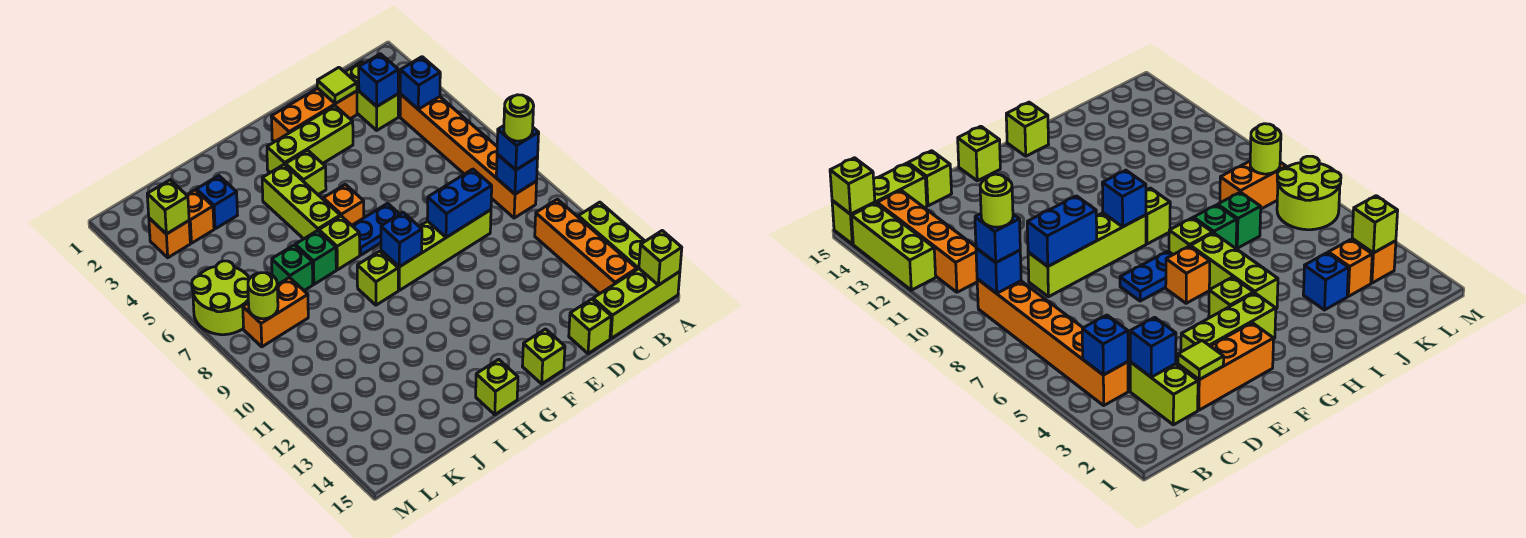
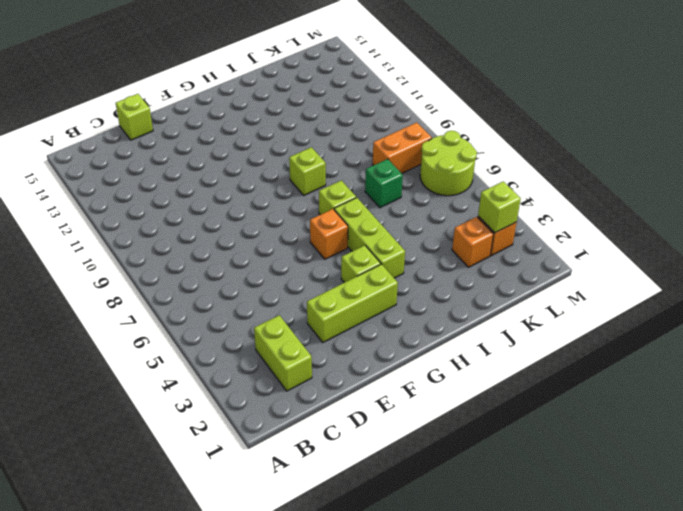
none -> lime 1x3 brick [578,202,645,269]
none -> lime 1x3 brick [593,269,680,339]
none -> orange 1x6 brick [400,94,537,218]
none -> orange 1x4 brick [535,199,637,294]

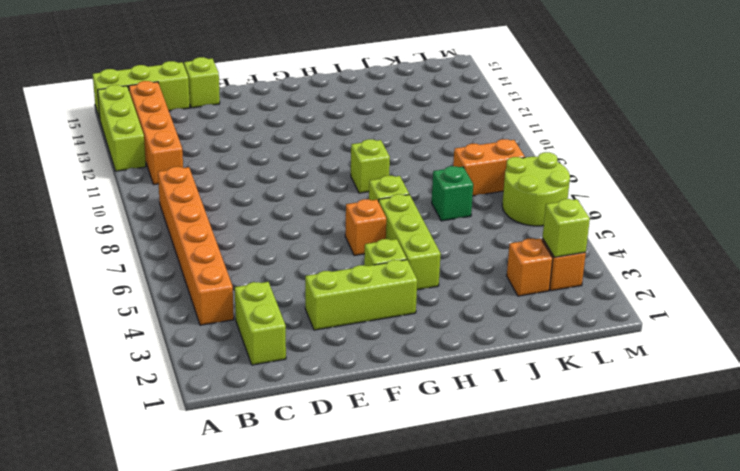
none -> orange 1x3 brick [271,88,357,142]
none -> lime 1x4 brick [381,210,491,290]
none -> blue 1x2 plate [352,203,400,255]
none -> lime 1x1 brick [522,329,565,384]

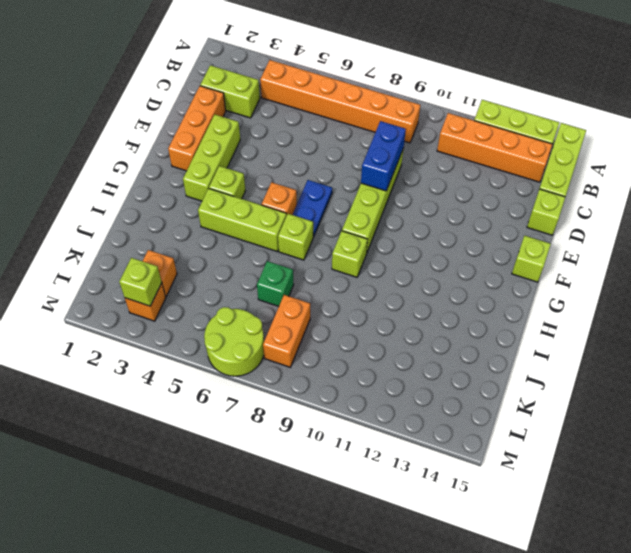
none -> lime 1x1 brick [476,359,518,415]
none -> green 1x1 brick [295,231,336,284]
none -> blue 1x1 brick [196,176,237,229]
none -> lime 1x1 brick [639,231,682,285]

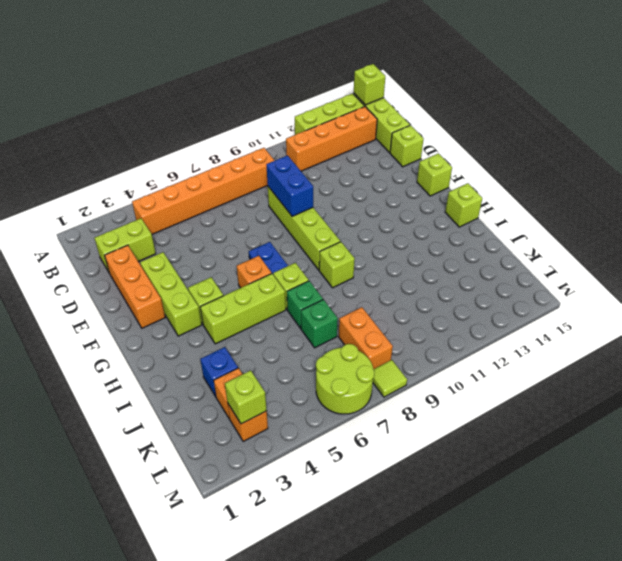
lime 1x1 tile [373,360,407,397] -> lime 1x1 tile moved to [317,67,357,104]
none -> blue 1x1 brick [400,57,440,109]
none -> blue 1x1 brick [496,154,538,194]
none -> blue 1x1 brick [359,54,398,106]
none -> blue 1x1 brick [381,212,422,267]

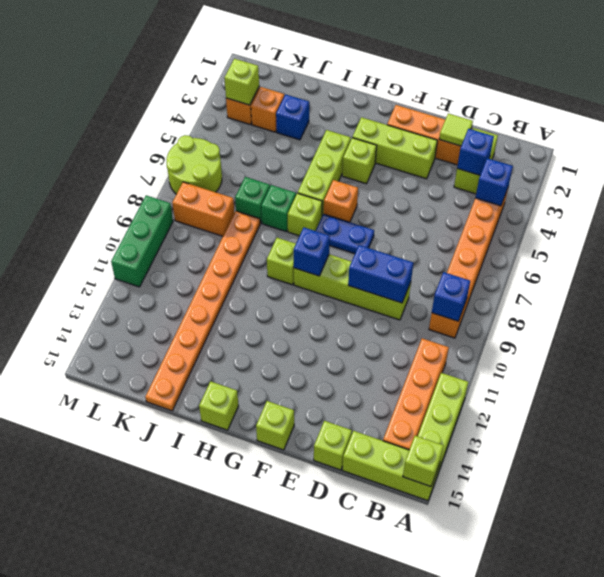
orange 1x8 plate [145,211,260,411] -> none
green 1x3 brick [111,195,173,287] -> none
none -> lime 1x1 round brick [248,273,278,319]
none -> blue 1x1 brick [497,126,539,170]
none -> lime 1x1 round brick [504,95,534,141]

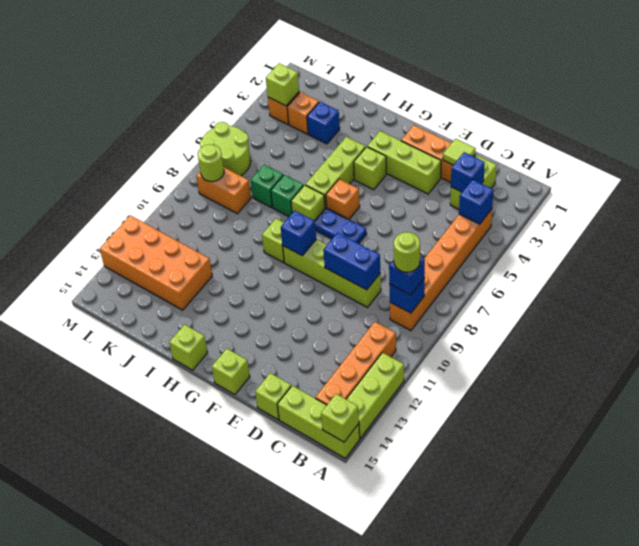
orange 2x4 brick [100,215,212,310] -> none

